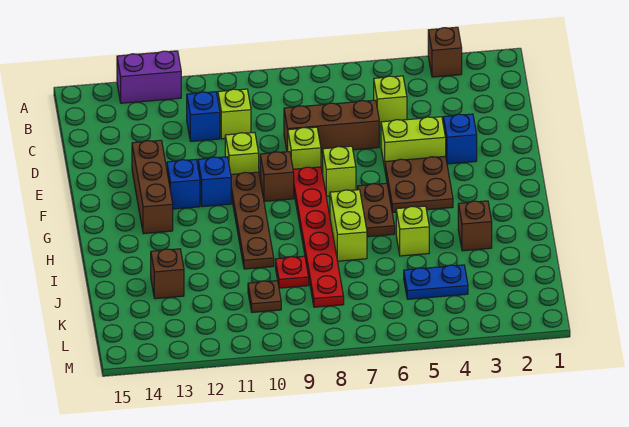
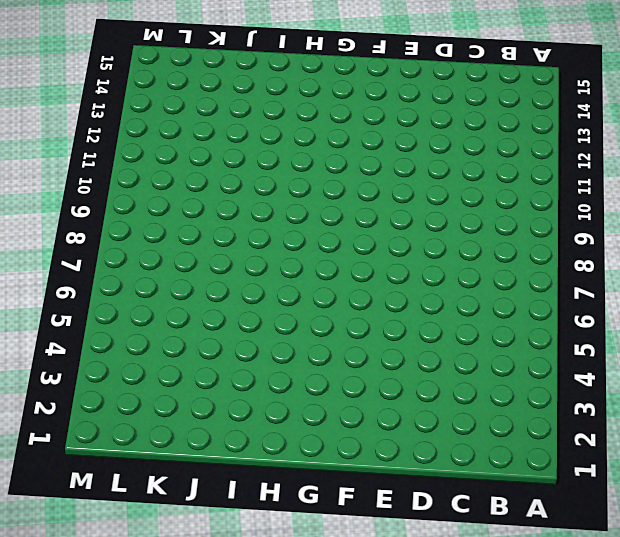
none -> brown 1x1 brick [428,27,462,77]
none -> purple 1x2 brick [117,51,181,103]
none -> lime 1x1 brick [374,76,407,126]

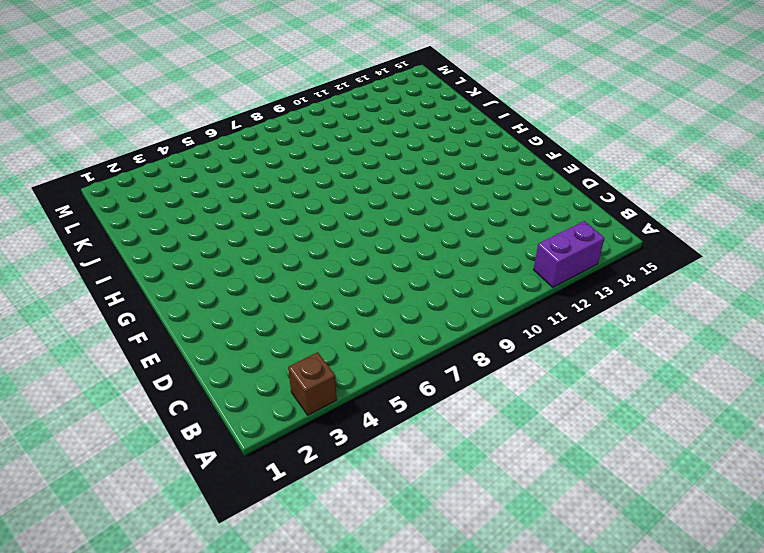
none -> lime 1x1 brick [374,76,407,126]
none -> lime 1x1 brick [218,89,251,139]
none -> blue 1x1 brick [187,92,220,141]

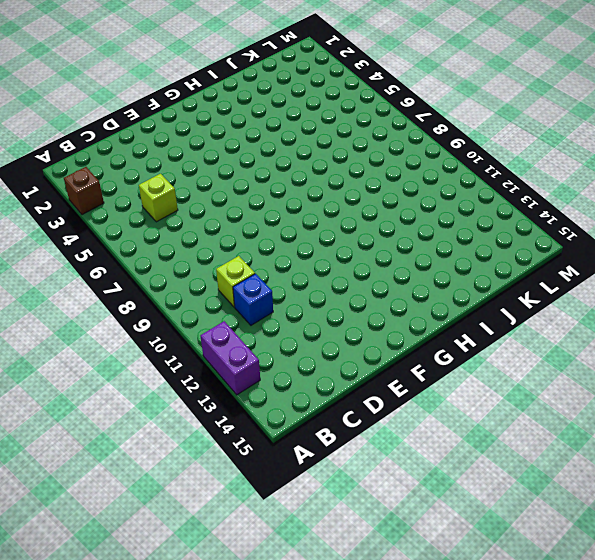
none -> brown 1x3 brick [284,100,379,153]
none -> blue 1x1 brick [443,114,477,164]
none -> lime 1x2 brick [381,117,446,168]

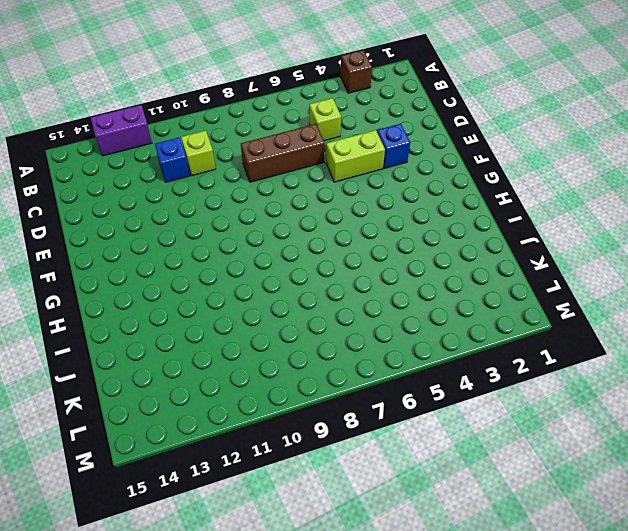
none -> lime 1x1 brick [288,127,321,169]
none -> lime 1x1 brick [225,132,259,174]
none -> brown 1x3 brick [132,140,173,234]

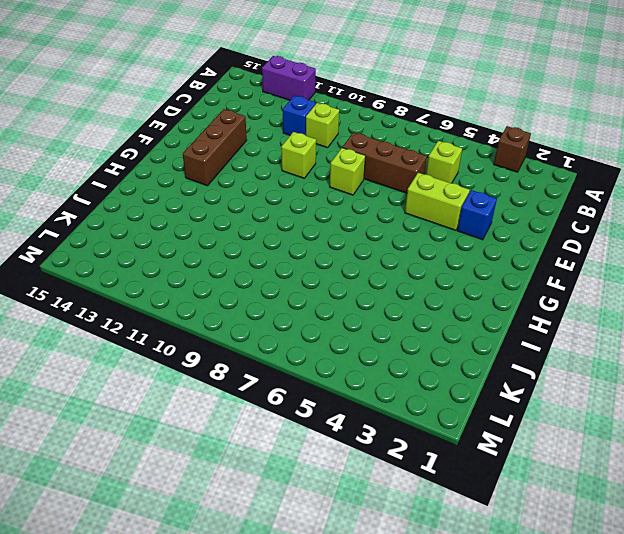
none -> brown 2x2 plate [385,156,453,213]
none -> lime 1x1 brick [323,146,356,196]
none -> red 1x6 plate [293,167,344,307]

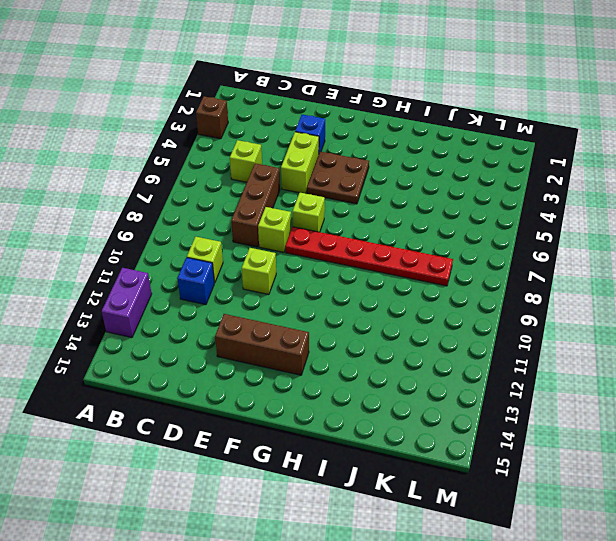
none -> brown 1x1 brick [260,152,294,201]
none -> brown 1x4 plate [231,172,274,269]
none -> blue 1x1 brick [198,157,231,207]

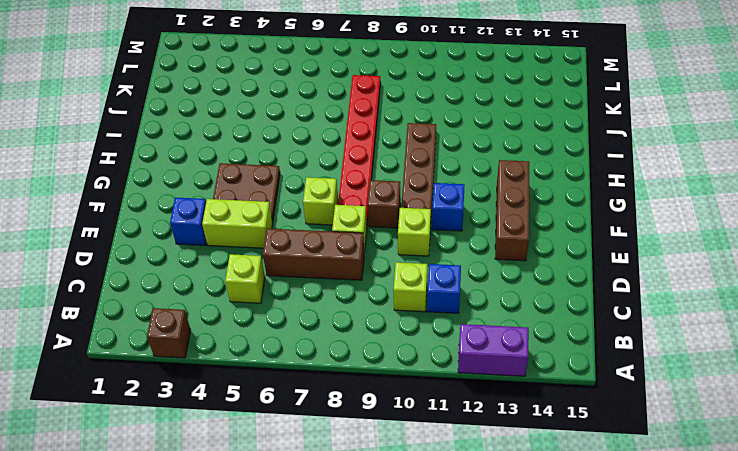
none -> blue 1x1 brick [167,159,200,209]
none -> brown 1x2 plate [358,183,395,237]
none -> lime 1x2 brick [330,190,367,261]

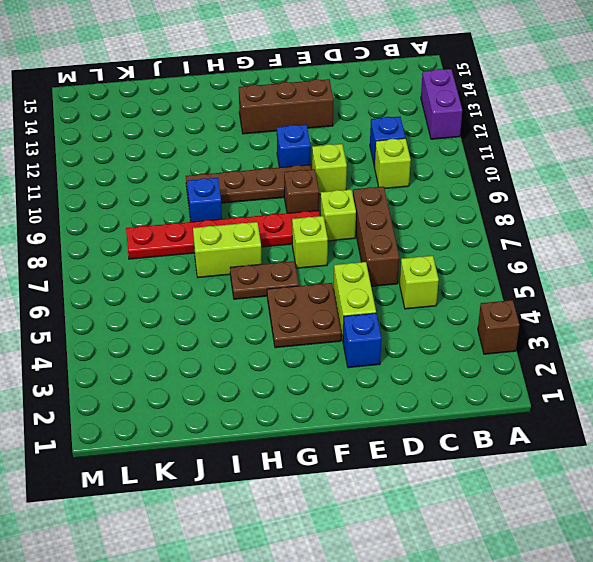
blue 1x1 brick [187,178,222,222] -> blue 1x1 brick moved to [167,159,200,209]
none -> brown 1x1 brick [458,201,492,251]
none -> lime 1x1 brick [396,206,429,256]
none -> red 1x1 plate [275,256,309,288]

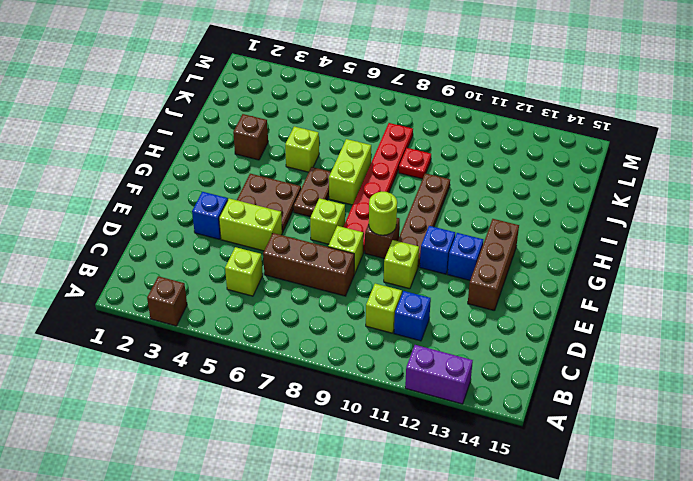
lime 1x1 round brick [369,192,397,235] -> none
none -> brown 1x1 brick [151,249,184,299]
none -> blue 1x2 plate [404,265,468,299]
none -> brown 1x1 plate [248,281,281,312]

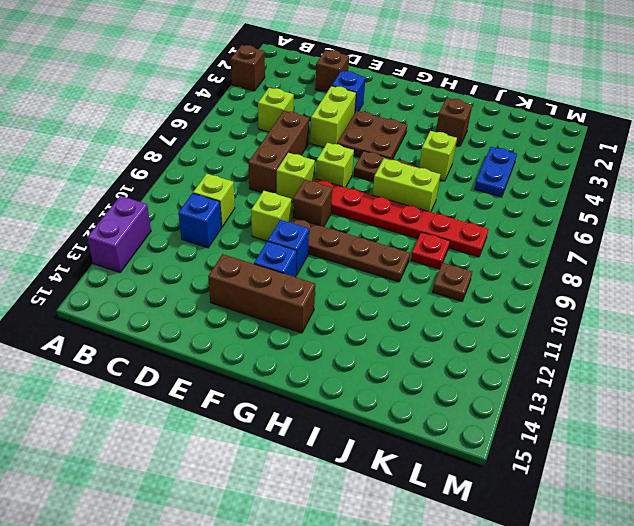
brown 1x1 brick [315,50,349,93] -> brown 1x1 brick moved to [151,249,184,299]

